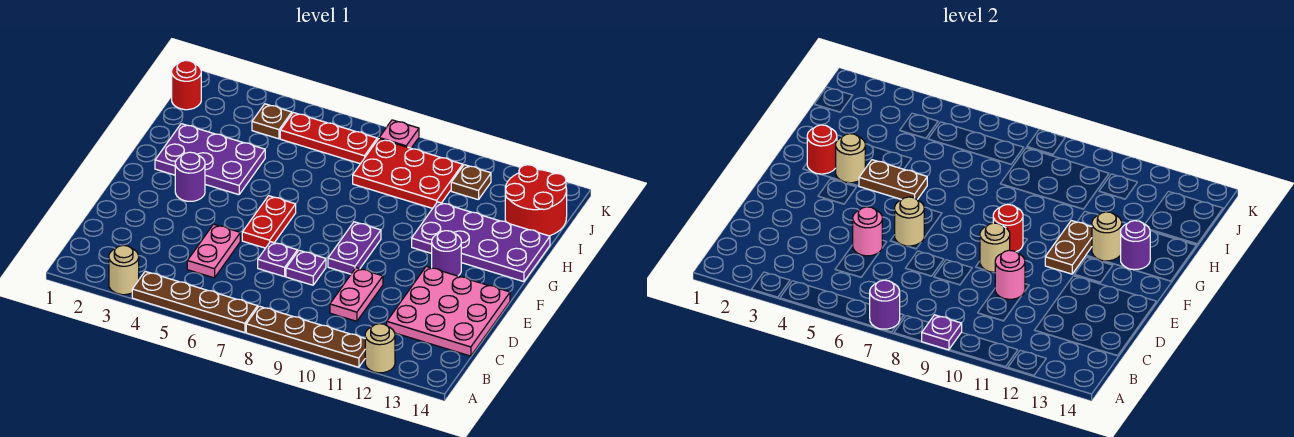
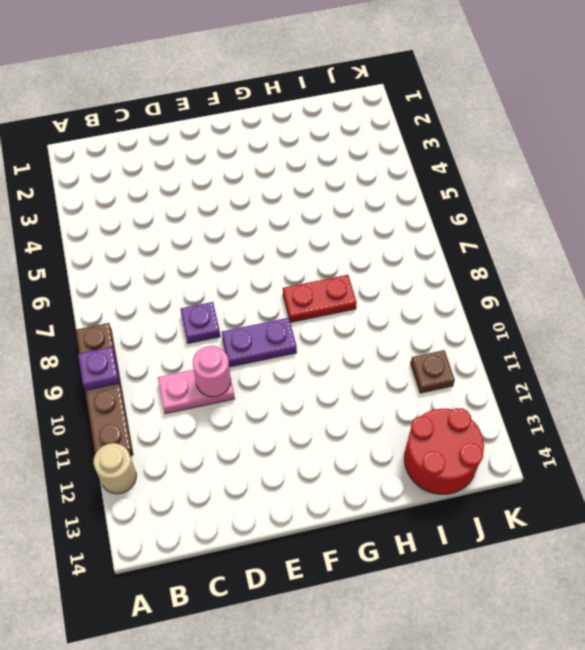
red 1x2 plate [283,275,357,322] -> red 1x2 plate moved to [242,196,296,248]
none -> tan 1x1 round brick [109,245,139,295]
none -> brown 1x4 plate [132,271,258,333]
none -> pink 1x2 plate [187,224,240,278]
none -> pink 3x3 plate [387,267,510,356]

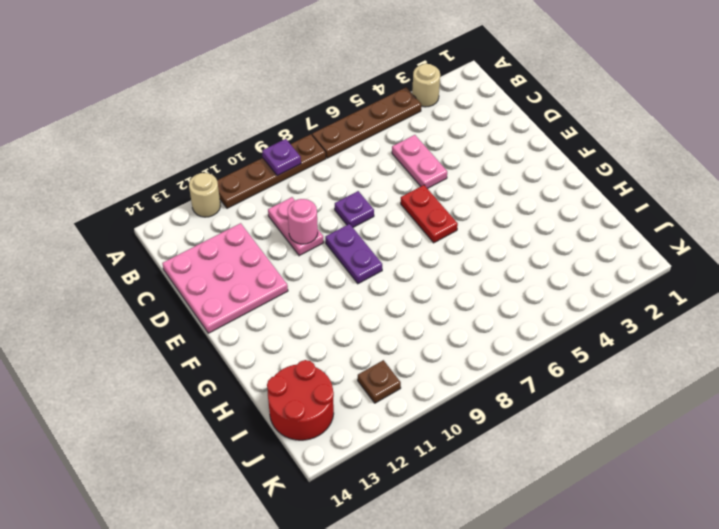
none -> purple 1x1 plate [258,242,297,277]
none -> purple 1x1 round brick [175,152,205,201]
none -> purple 1x1 round brick [432,231,461,276]
none -> purple 2x3 plate [155,124,265,195]

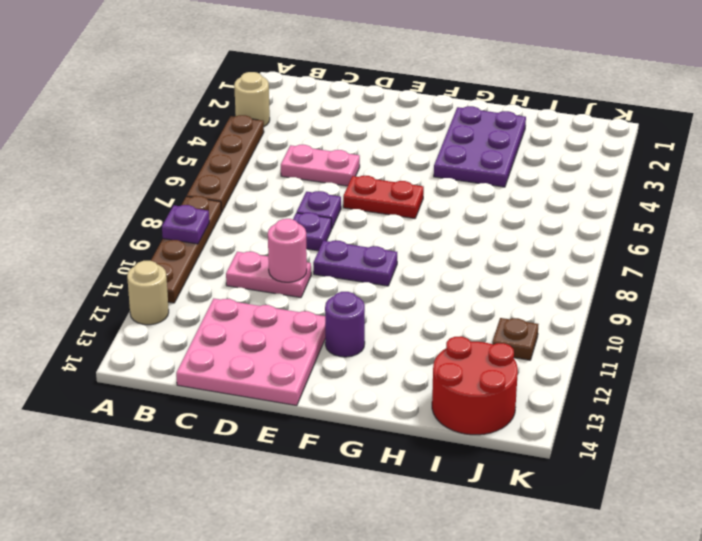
none -> purple 1x1 round brick [175,152,205,201]
none -> purple 2x4 plate [412,202,550,282]
none -> red 2x3 plate [353,139,463,208]
none -> red 1x1 round brick [172,60,201,110]

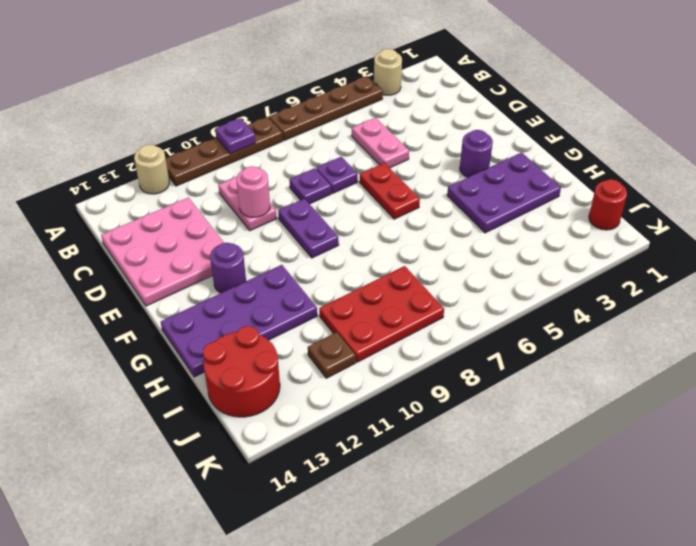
none -> brown 1x1 plate [252,104,292,139]
none -> red 1x3 plate [280,113,377,164]
none -> pink 1x1 plate [379,120,419,148]
none -> purple 1x1 round brick [870,280,900,329]

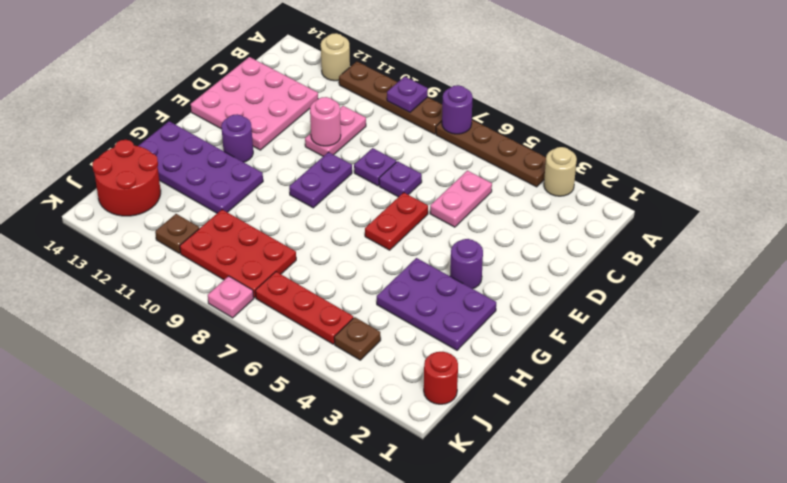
none -> pink 1x1 round brick [853,207,883,256]
none -> tan 1x1 round brick [895,197,924,246]
none -> tan 1x1 round brick [980,223,1010,272]
none -> red 1x1 round brick [993,205,1023,252]

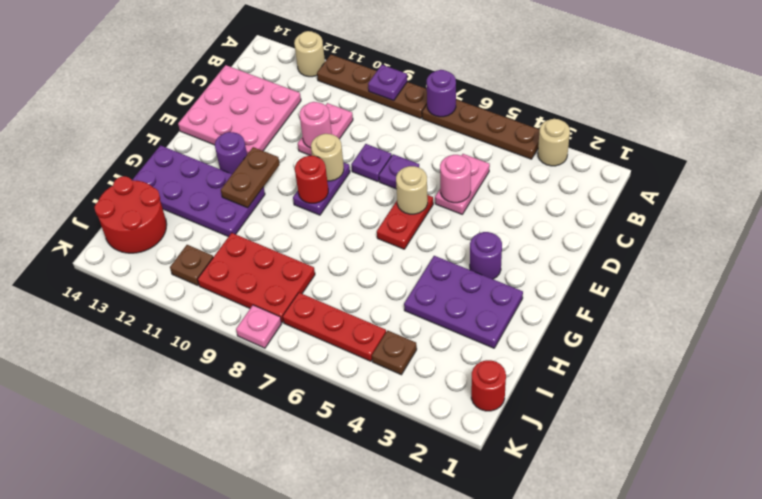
none -> red 1x1 round brick [807,125,837,174]
none -> tan 1x1 round brick [836,134,865,183]
none -> brown 1x2 plate [859,160,927,200]
none -> tan 1x1 round brick [1092,212,1122,261]

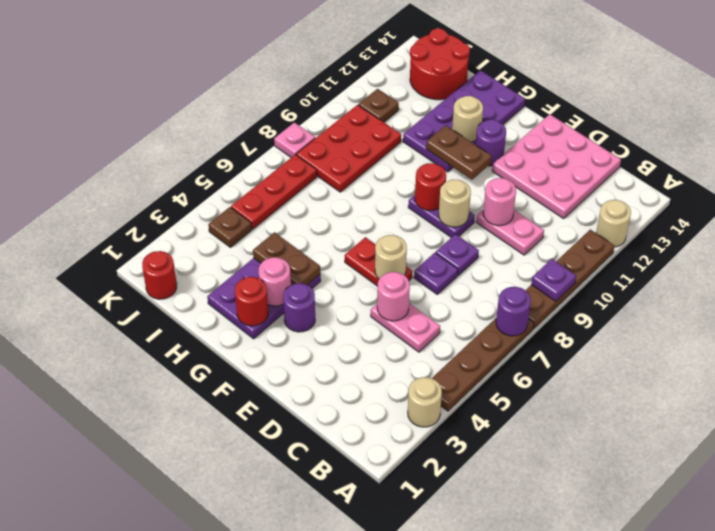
pink 1x1 round brick [259,257,291,306] -> tan 1x1 round brick [836,134,865,183]
brown 1x2 plate [253,232,320,285] -> brown 1x2 plate turned to [859,160,927,200]
none -> purple 1x1 round brick [1121,221,1150,270]

